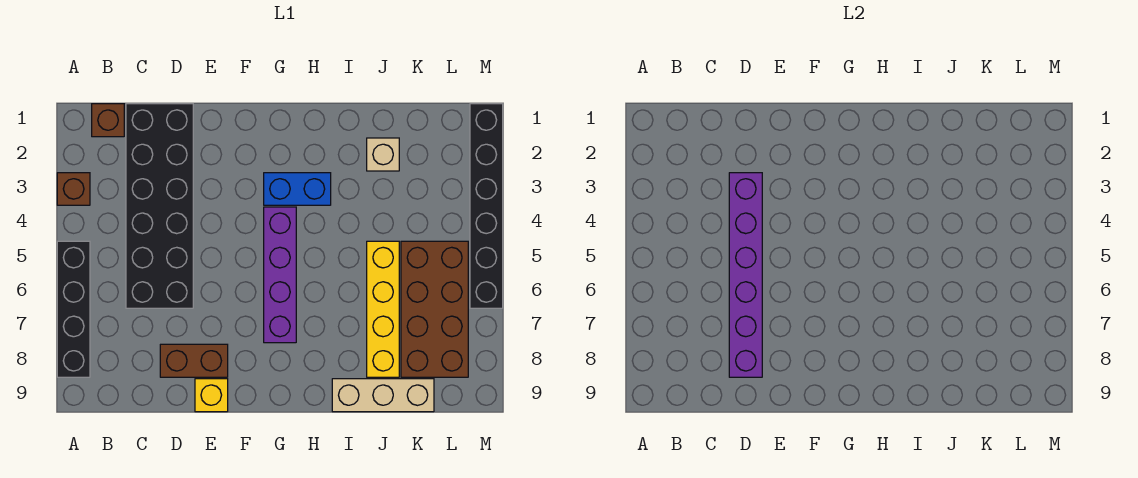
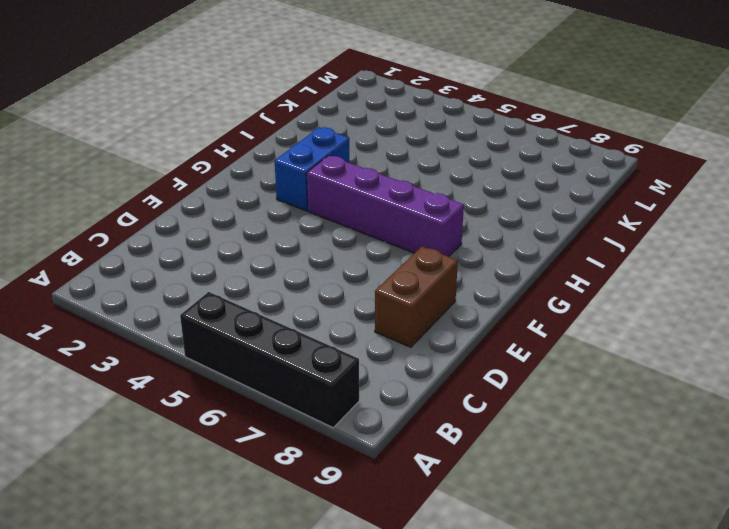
none -> brown 1x1 brick [57,173,90,205]
none -> brown 1x1 brick [92,104,124,137]
none -> black 2x6 brick [126,104,193,308]

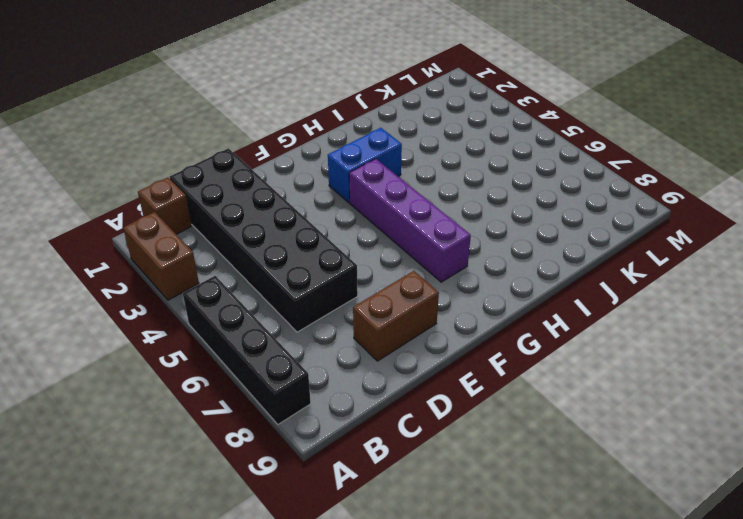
brown 1x2 brick [123,212,199,300] -> brown 1x1 brick [57,173,90,205]
none -> yellow 1x1 brick [195,379,228,412]
none -> tan 1x3 brick [332,379,434,412]
none -> tan 1x1 brick [367,138,399,171]

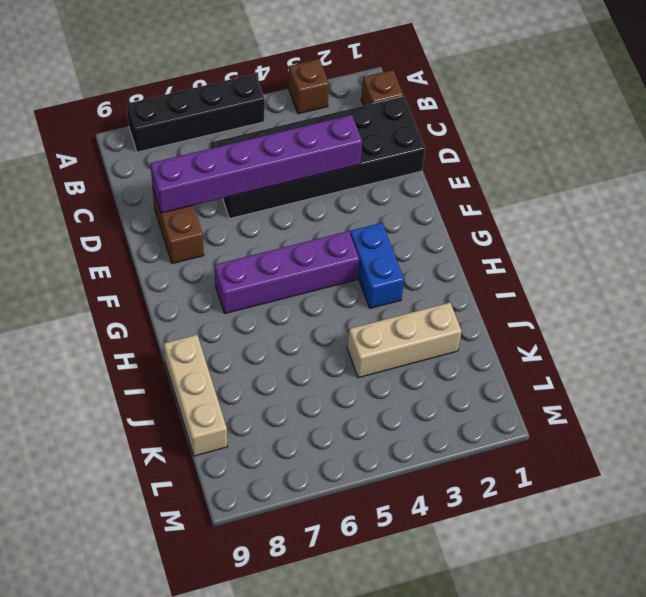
tan 1x3 brick [347,303,462,378] -> tan 1x1 brick [367,138,399,171]
none -> yellow 1x1 brick [195,379,228,412]
none -> yellow 1x4 brick [367,241,399,377]
none -> brown 2x4 brick [401,241,468,377]

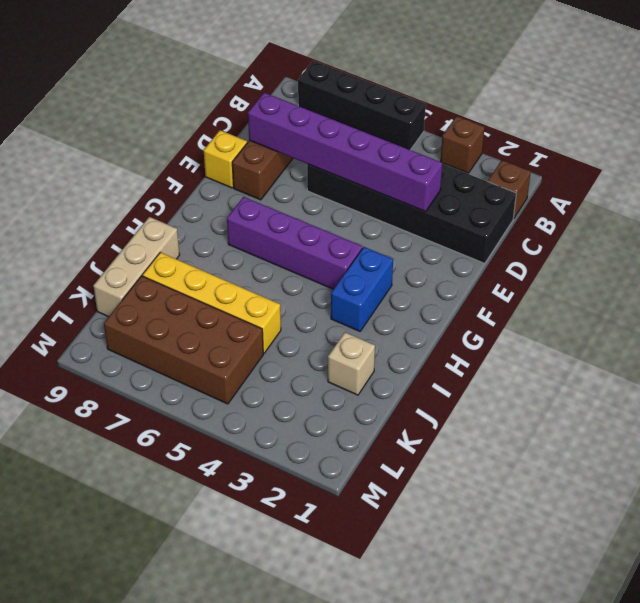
none -> black 1x6 brick [470,104,503,308]

